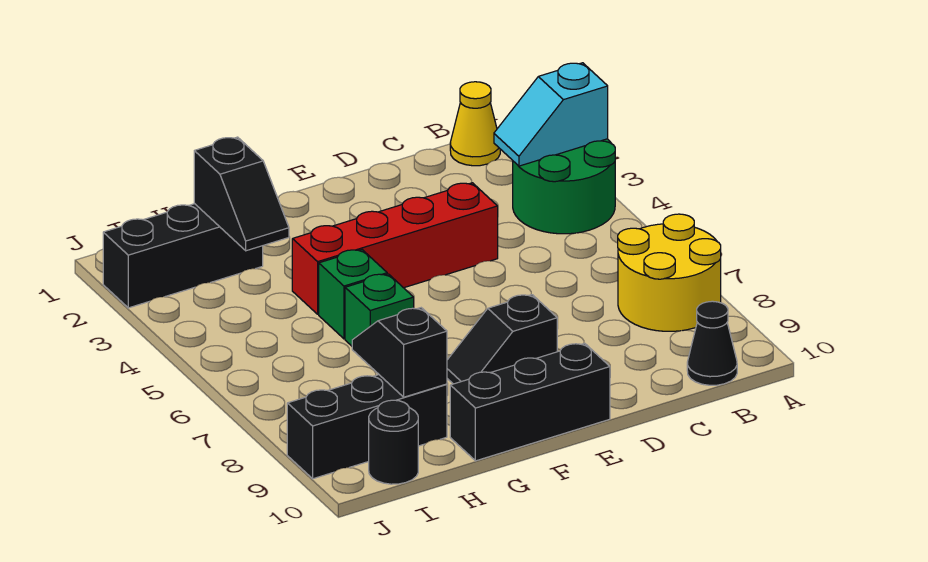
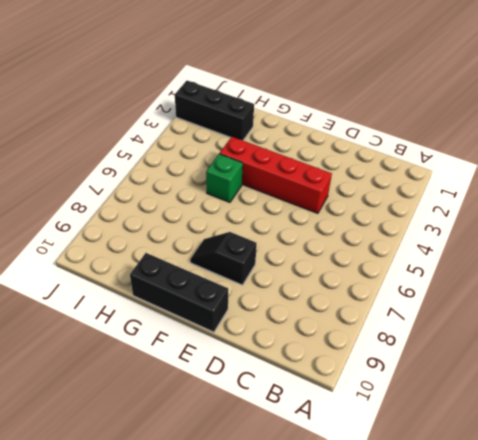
none -> green 2x2 round brick [513,139,615,234]
none -> yellow 2x2 round brick [618,214,721,331]
none -> yellow 1x1 cone [450,82,500,166]

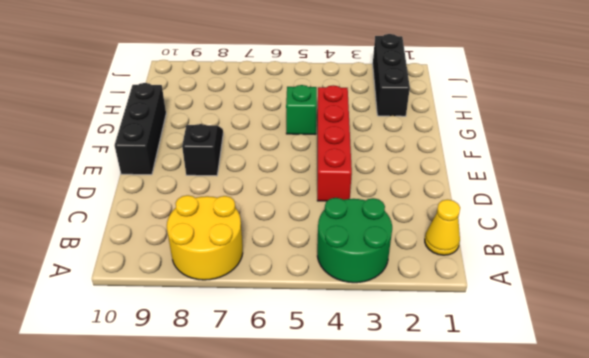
none -> black 1x1 cone [687,301,737,385]
none -> green 1x1 brick [345,274,414,346]
none -> black 1x3 brick [287,375,447,479]

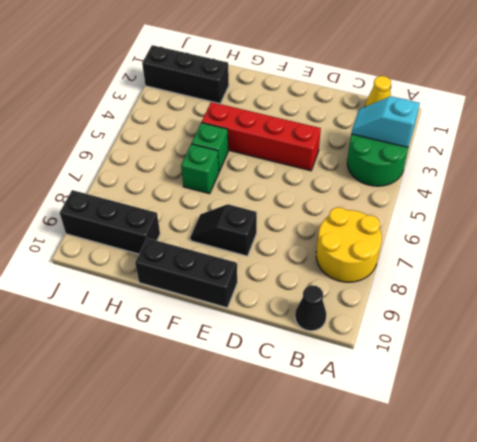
none -> black 1x1 round brick [369,400,418,484]
none -> black 1x2 slope [194,137,289,251]
none -> black 1x2 slope [352,308,447,397]

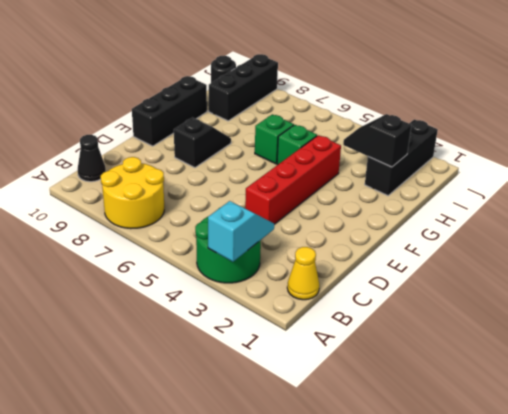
none -> black 1x2 slope [352,308,447,397]

